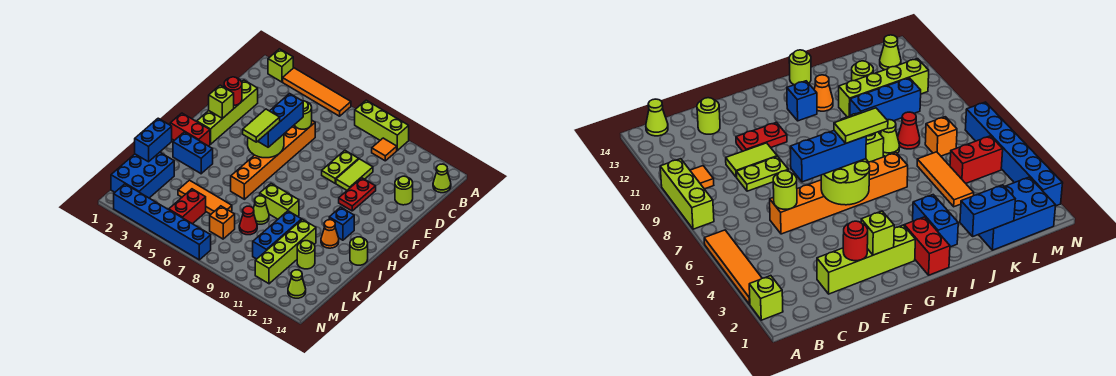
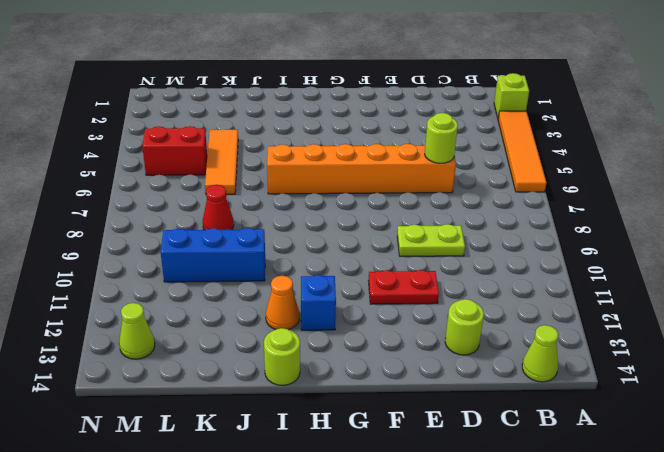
none -> lime 1x3 brick [355,100,409,150]
none -> orange 1x1 tile [372,138,397,161]
none -> lime 1x4 brick [197,80,258,144]
none -> lime 1x2 tile [336,159,373,190]

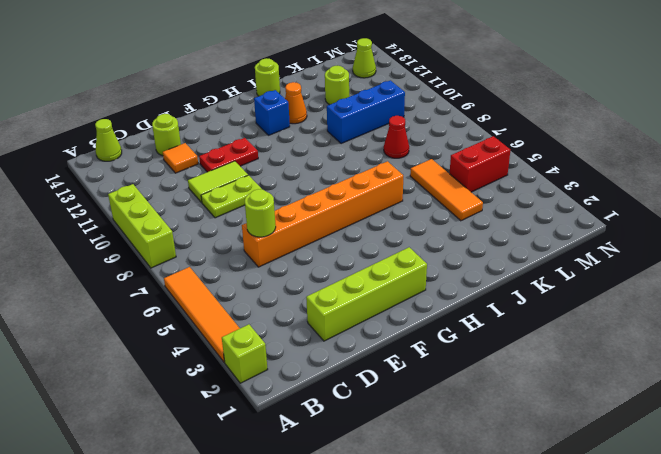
orange 1x1 tile [163,143,198,173] -> orange 1x1 tile moved to [372,138,397,161]
none -> red 1x2 brick [170,113,210,146]
none -> blue 1x2 brick [173,132,213,174]
none -> lime 1x2 brick [260,184,299,219]
none -> lime 1x1 cone [253,196,269,224]

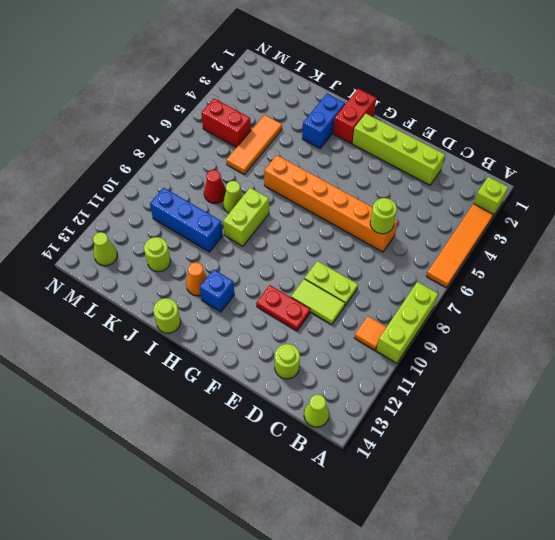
none -> lime 1x4 brick [255,219,316,284]
none -> blue 2x3 brick [111,152,174,198]
none -> orange 1x1 brick [210,206,235,239]
none -> blue 1x6 brick [114,184,211,260]

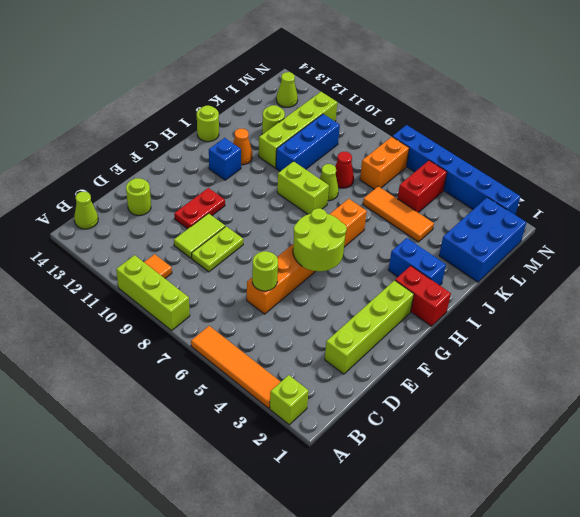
orange 1x2 brick [360,137,409,189] -> orange 1x1 brick [210,206,235,239]
none -> red 1x1 round brick [224,77,242,105]
none -> lime 1x1 brick [209,85,234,119]
none -> blue 1x2 brick [135,118,172,162]
none -> blue 1x3 brick [258,94,303,147]

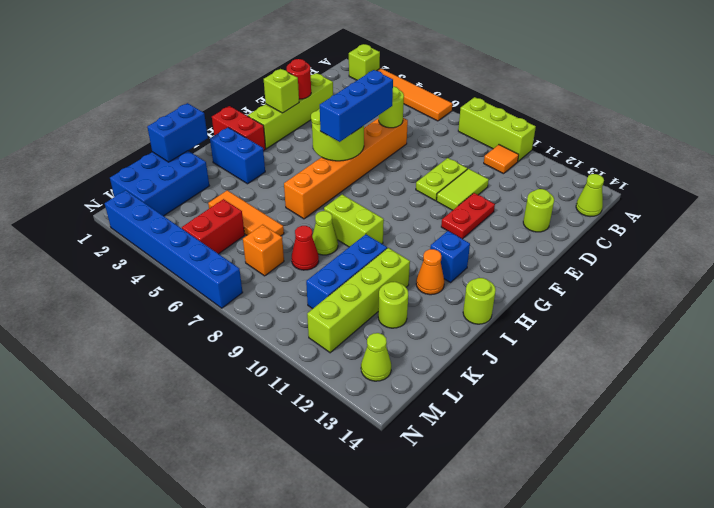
none -> lime 1x2 tile [243,109,280,142]

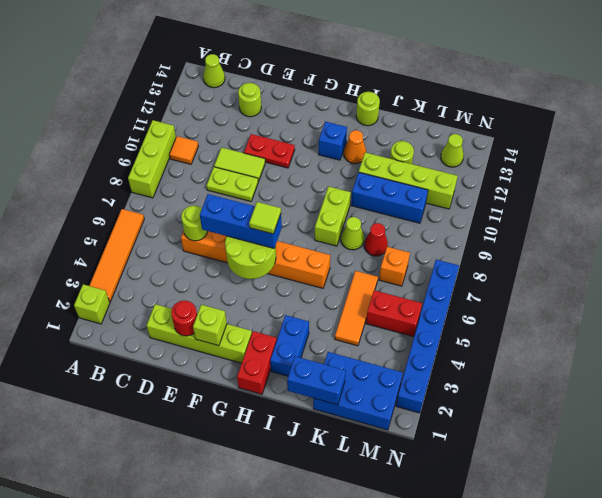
lime 1x1 tile [249,202,281,234] -> lime 1x2 tile [243,109,280,142]

